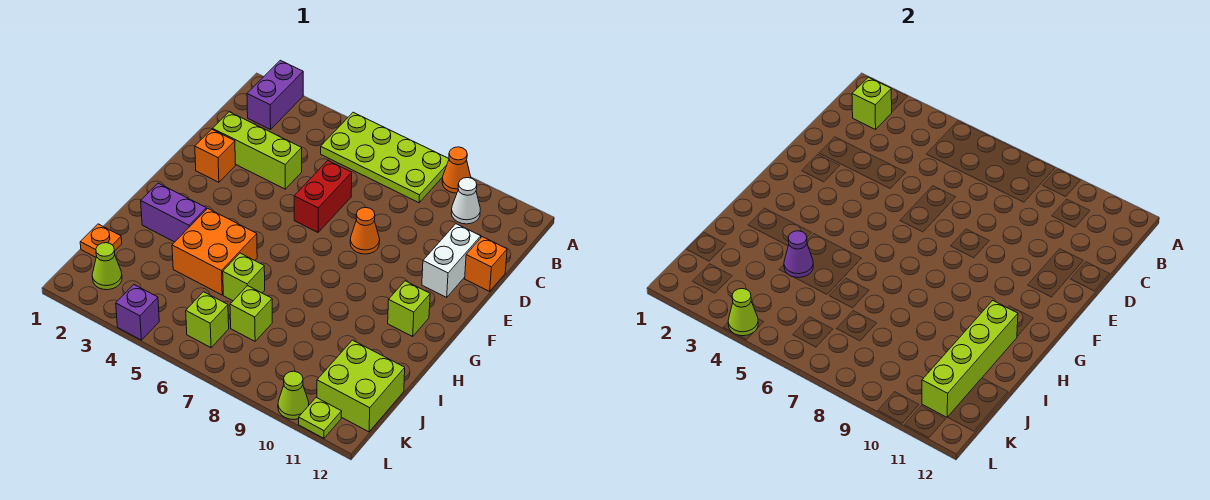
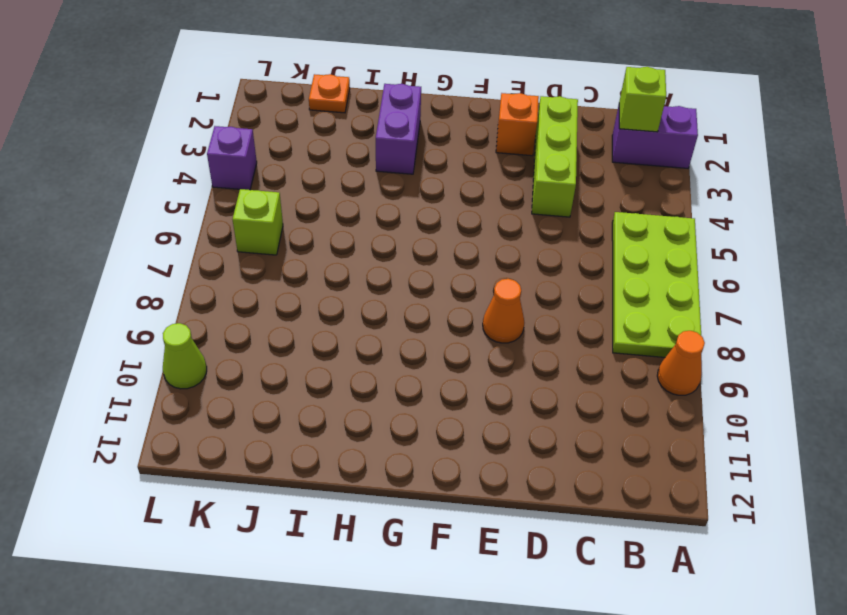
none -> white 1x1 cone [451,178,480,224]
none -> red 1x2 brick [294,161,352,232]
none -> white 1x2 brick [422,224,481,297]

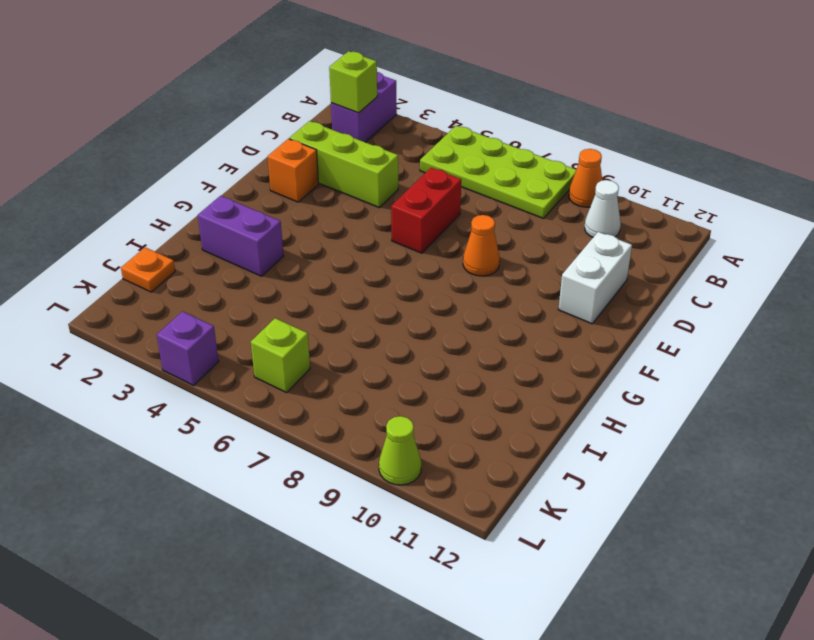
none -> orange 1x1 brick [465,237,507,291]
none -> lime 1x1 brick [388,281,430,336]
none -> orange 2x2 brick [172,208,257,295]

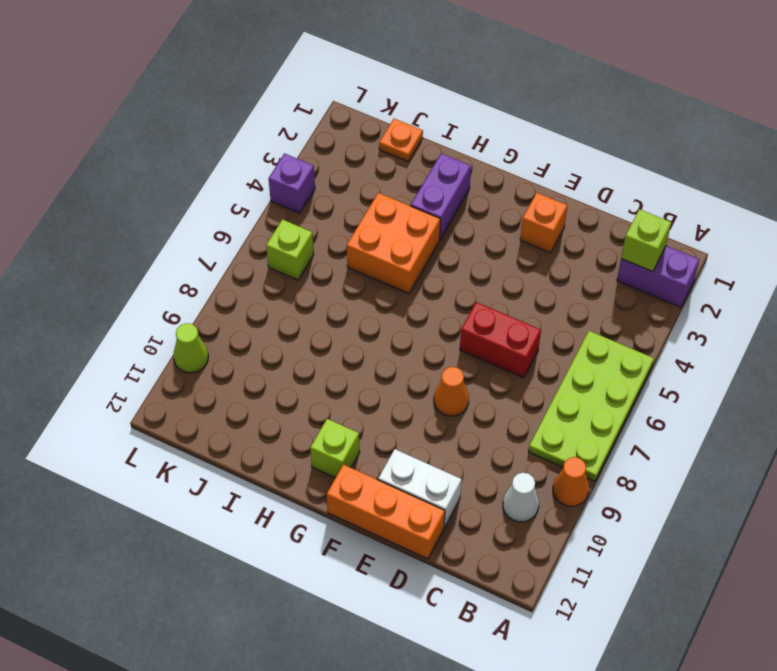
orange 1x3 brick [327,465,445,559] -> orange 1x1 brick [465,237,507,291]
none -> lime 1x3 brick [212,112,302,189]
none -> lime 1x1 brick [223,253,265,301]
none -> lime 1x1 brick [230,286,272,341]

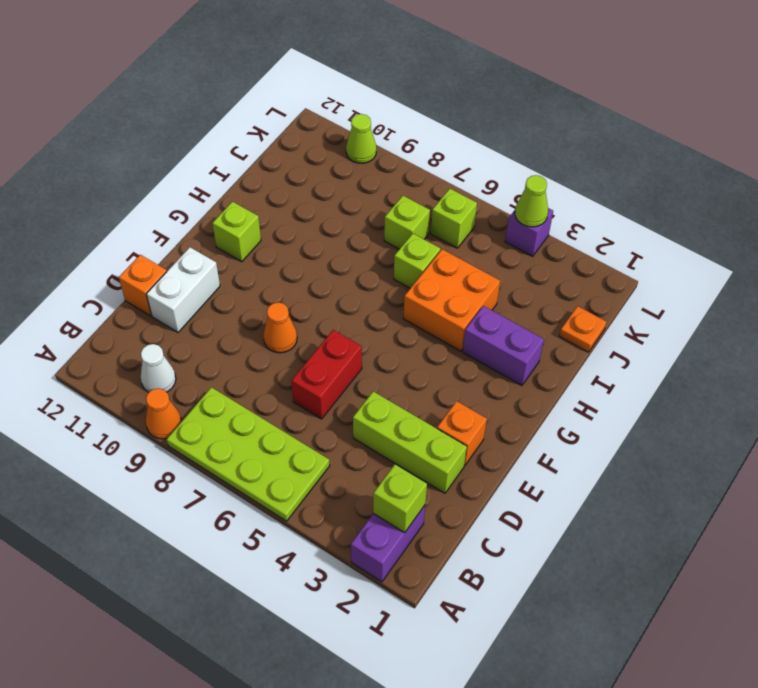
none -> lime 2x2 brick [317,340,405,432]
none -> lime 1x1 cone [92,243,122,290]
none -> lime 1x1 plate [299,398,342,438]

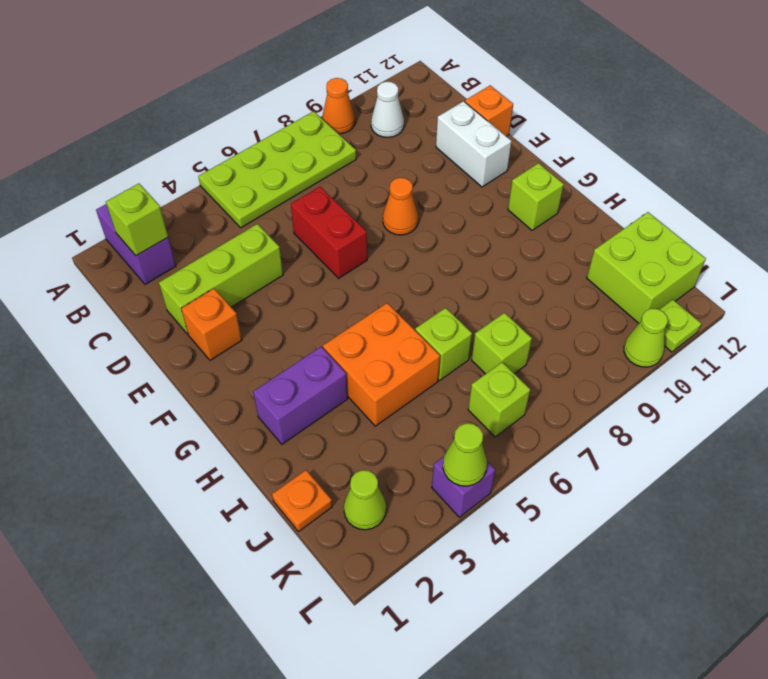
none -> lime 1x4 brick [922,301,1018,417]
none -> purple 1x1 cone [784,231,813,278]

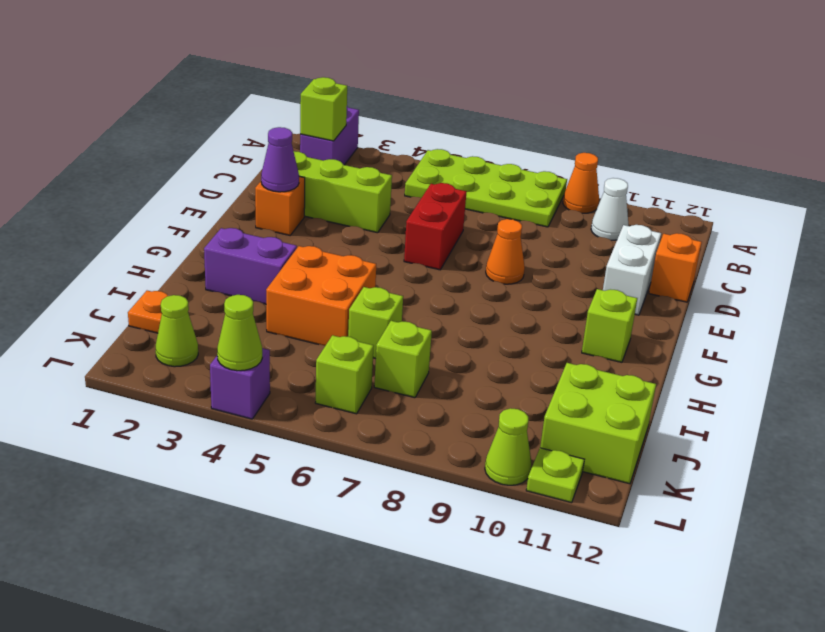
purple 1x1 cone [261,127,299,192] -> purple 1x1 cone moved to [784,231,813,278]
none -> lime 1x4 brick [922,301,1018,417]

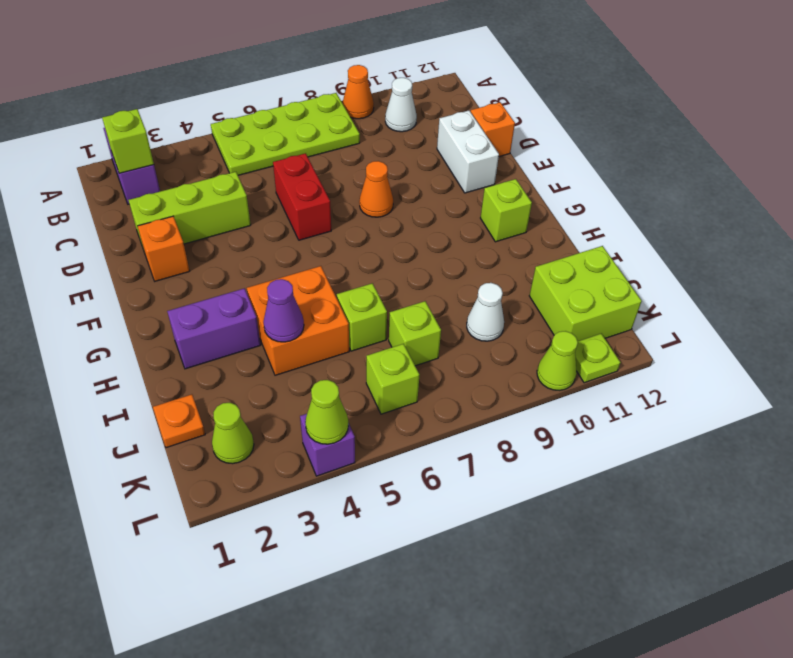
white 1x1 cone [467,283,504,341] -> none
none -> lime 1x4 brick [922,301,1018,417]

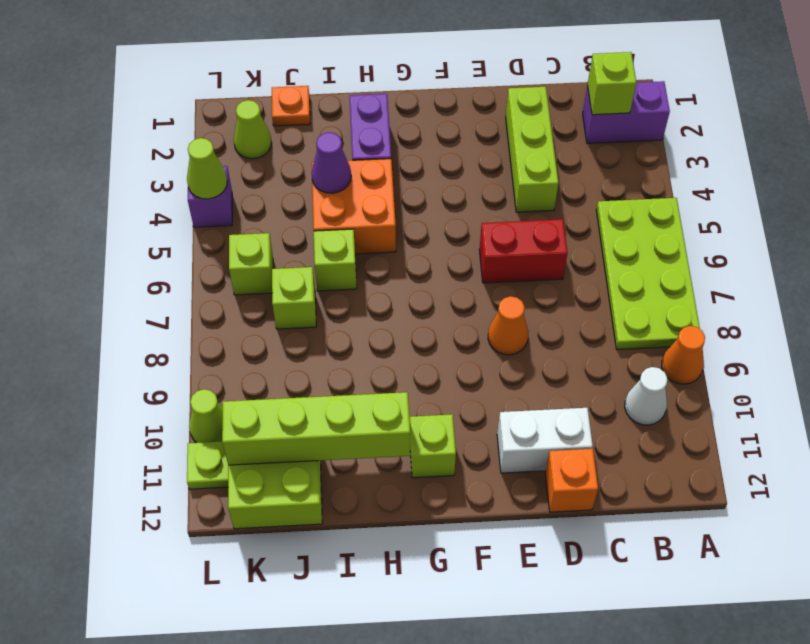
none -> orange 1x1 brick [195,129,236,182]

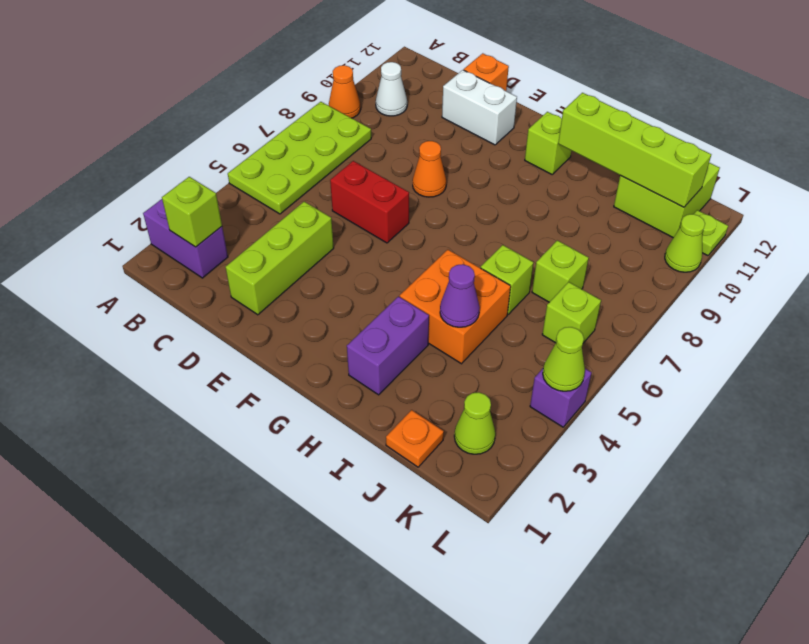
none -> orange 1x1 brick [195,129,236,182]

